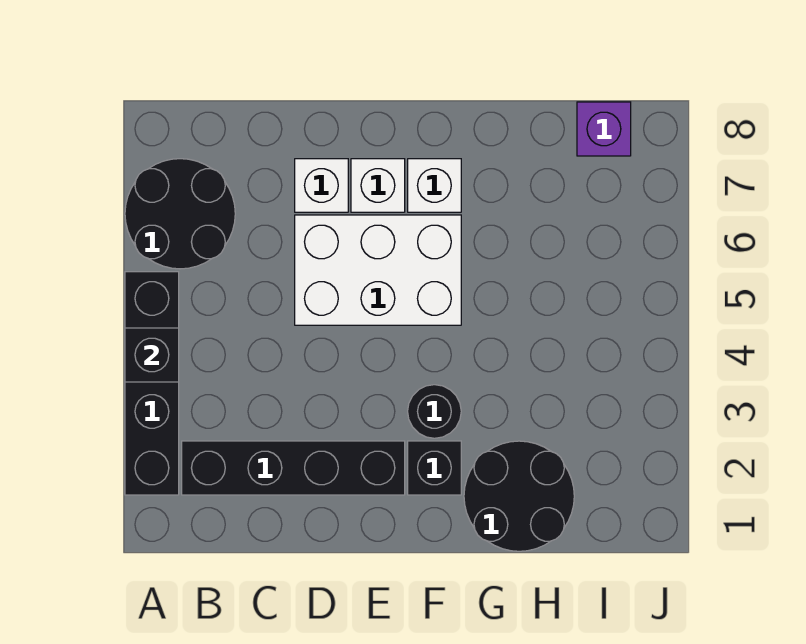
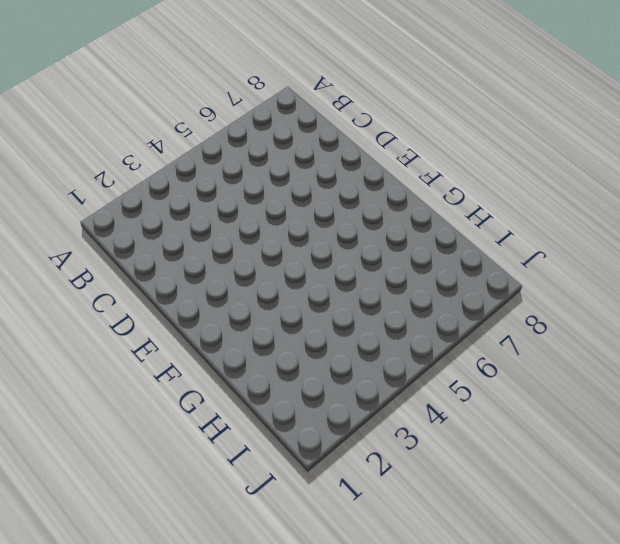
none -> black 1x4 brick [125,272,179,495]
none -> black 2x2 round brick [125,159,235,269]
none -> black 1x4 brick [182,441,405,495]

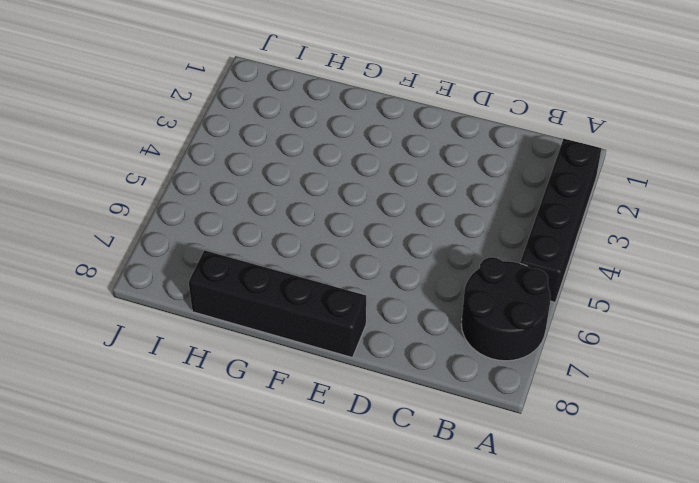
black 1x4 brick [189,250,366,357] -> black 1x4 brick moved to [182,441,405,495]
none -> white 2x3 brick [295,215,461,325]
none -> white 1x1 brick [295,159,348,212]
none -> white 1x1 brick [351,159,405,212]

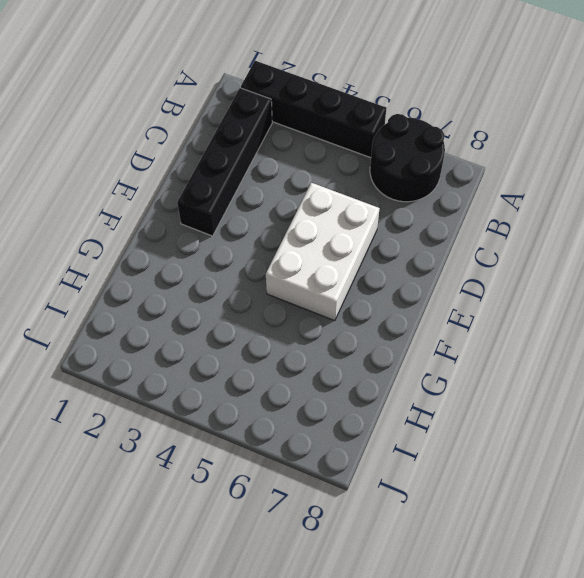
none -> white 1x1 brick [295,159,348,212]
none -> white 1x1 brick [351,159,405,212]
none -> black 1x1 brick [408,441,461,495]

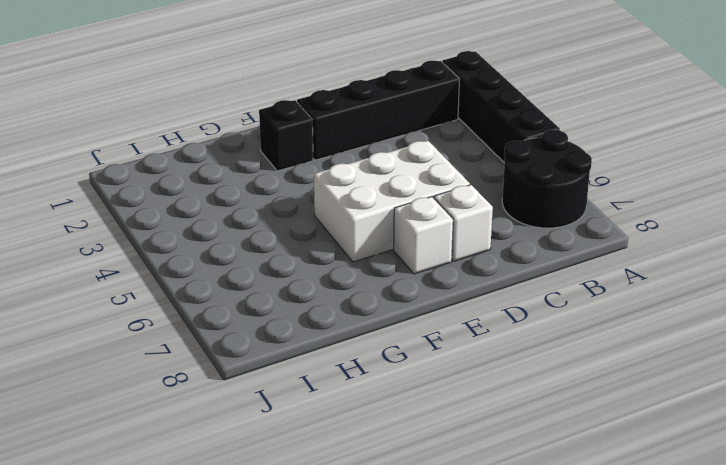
none -> black 1x1 round brick [408,385,461,438]
none -> white 1x1 brick [408,159,461,212]
none -> black 2x2 round brick [464,441,574,551]

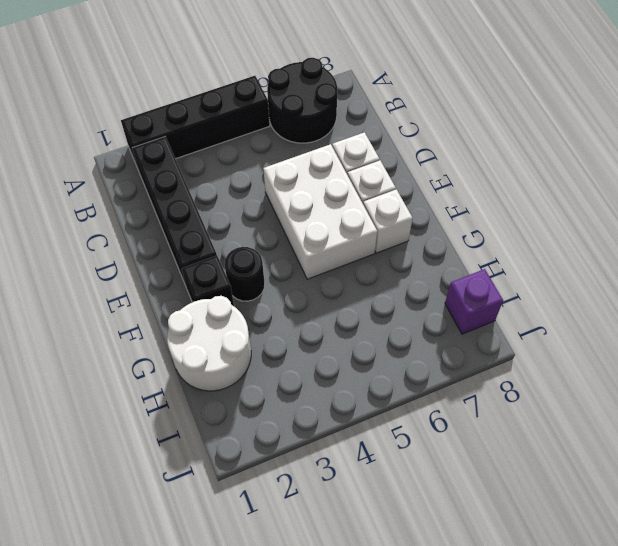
white 2x2 round brick [167,296,251,391] -> black 2x2 round brick [464,441,574,551]
none -> black 1x1 brick [125,328,179,382]

